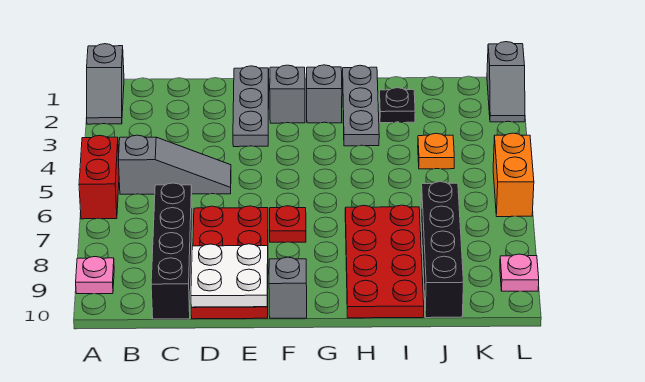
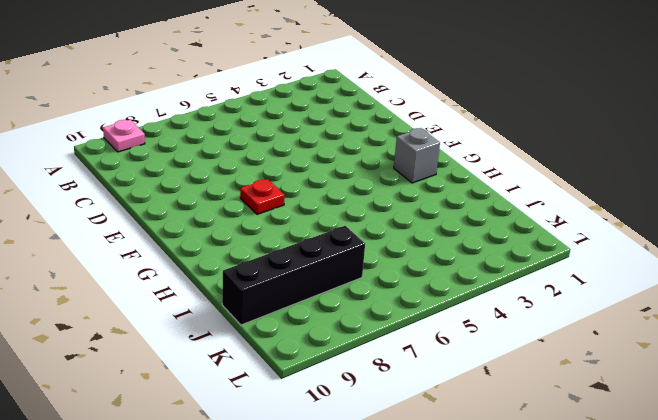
none -> grey 1x2 slope [87,44,124,124]
none -> red 1x2 brick [79,135,119,219]
none -> grey 1x3 slope [118,135,231,194]

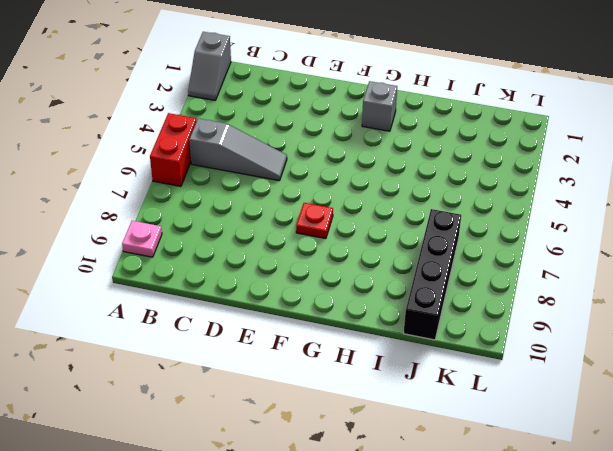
none -> black 1x4 brick [151,183,192,319]
none -> red 2x4 plate [191,206,268,319]
none -> grey 1x3 plate [233,66,269,147]

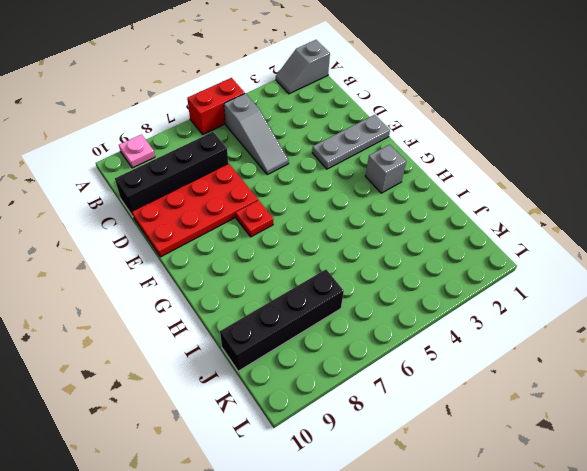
none -> grey 1x1 brick [270,65,305,123]
none -> grey 1x1 brick [269,257,307,318]
none -> grey 1x3 plate [343,65,379,146]

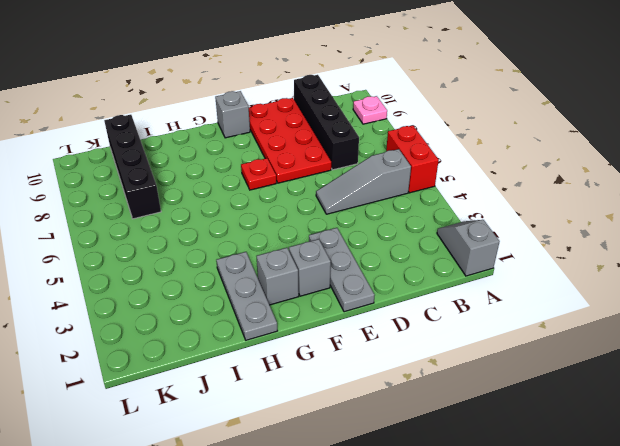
none -> red 2x4 plate [345,205,424,318]
none -> black 1x1 plate [379,88,415,123]
none -> orange 1x1 plate [418,133,454,169]

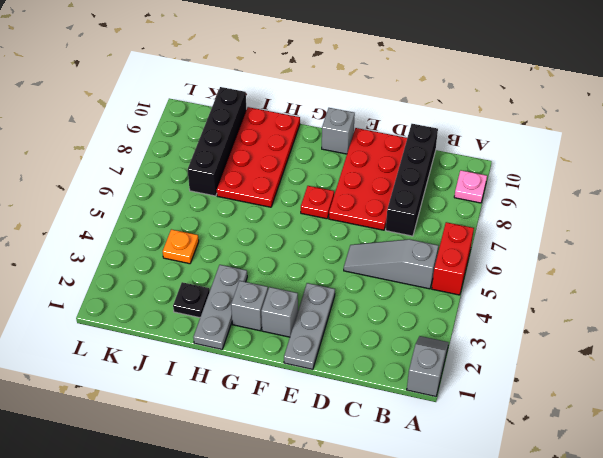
none -> grey 1x2 slope [487,42,525,122]
none -> orange 1x2 brick [493,133,534,217]
none -> pink 1x1 plate [500,254,539,291]

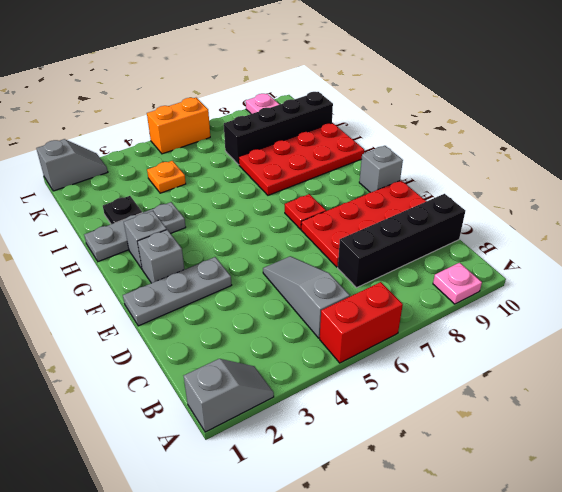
none -> white 2x2 plate [191,244,268,307]

